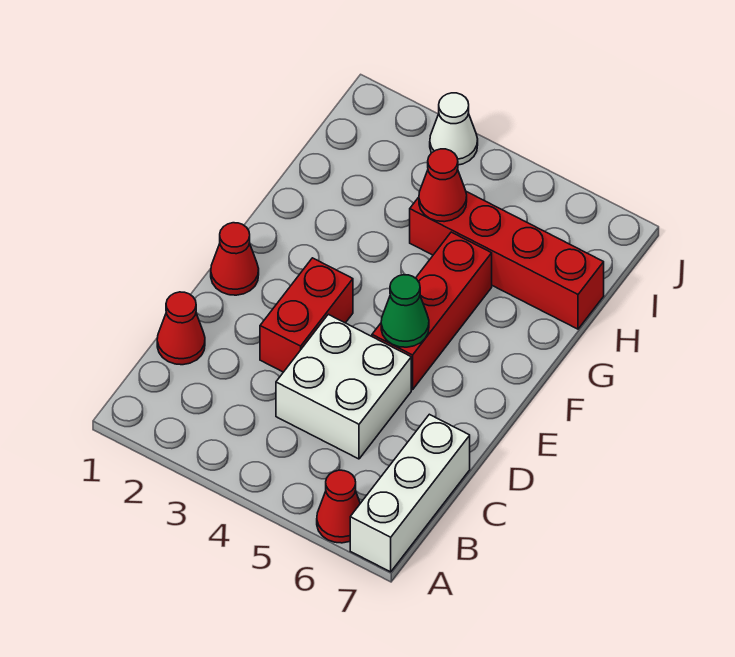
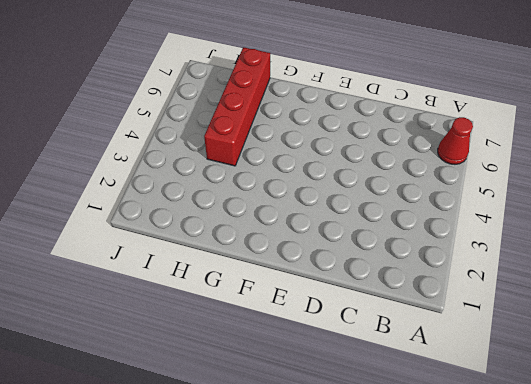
none -> white 1x3 brick [350,414,470,572]
none -> red 1x1 cone [157,292,205,365]

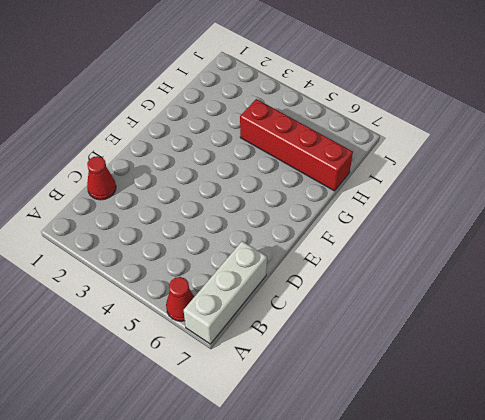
none -> white 2x2 brick [276,314,411,459]
none -> red 1x2 brick [260,258,353,372]

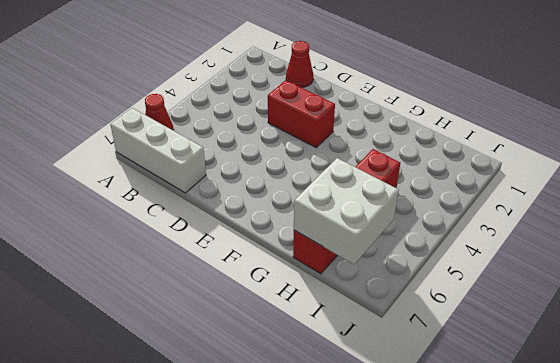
white 2x2 brick [294,158,399,264] -> white 2x2 brick moved to [276,314,411,459]
none -> red 1x1 cone [211,223,259,295]
none -> red 1x3 brick [372,232,492,390]

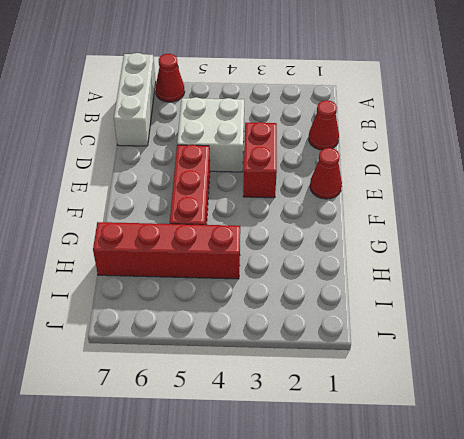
none -> white 1x1 cone [430,93,478,165]
none -> green 1x1 cone [381,275,429,347]

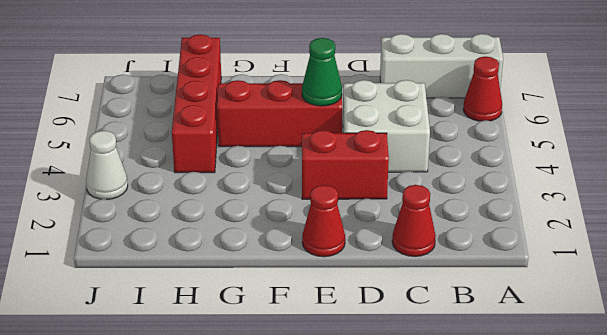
none -> red 1x1 cone [419,149,467,222]

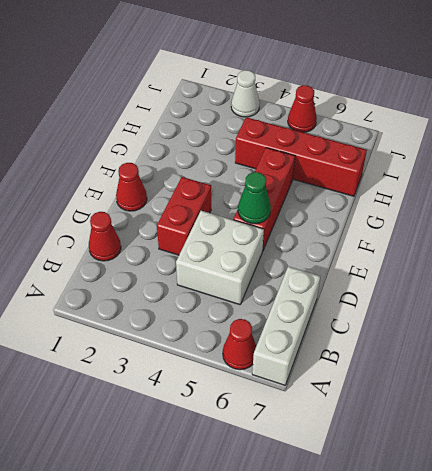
red 1x1 cone [288,85,317,132] -> red 1x1 cone moved to [419,149,467,222]

